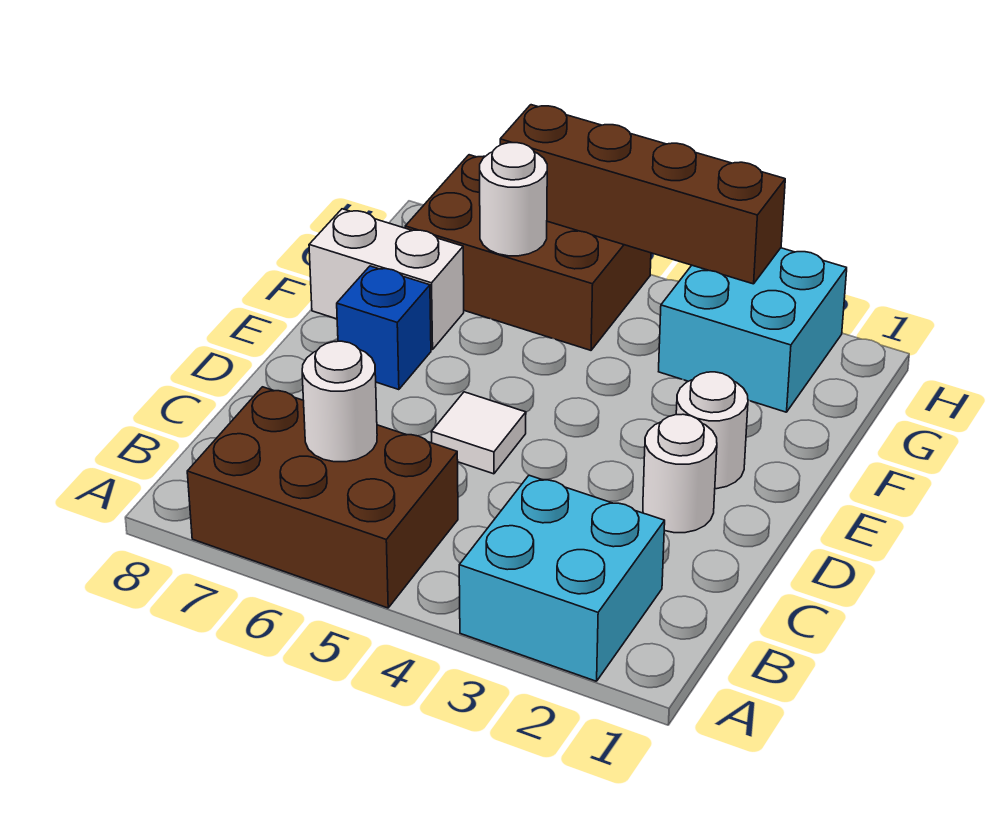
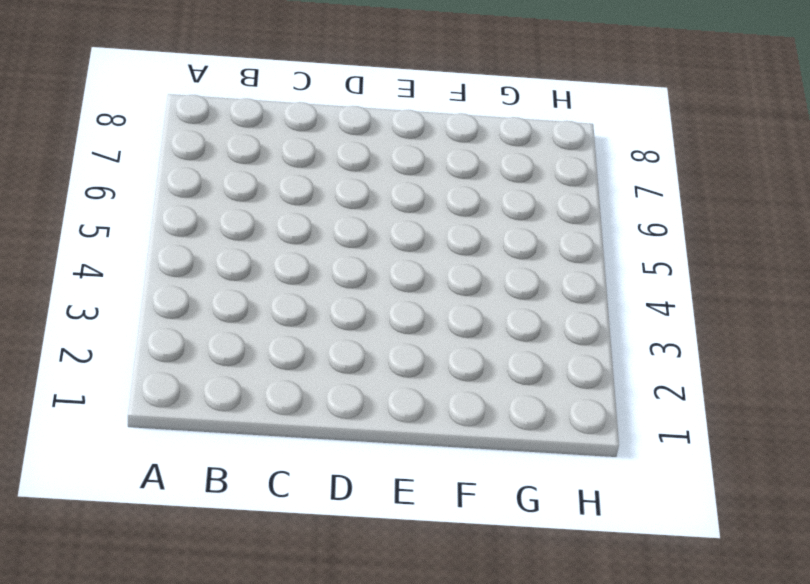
none -> cyan 2x2 brick [459,475,665,681]
none -> brown 2x3 brick [187,387,458,608]
none -> white 1x1 round brick [643,414,717,533]

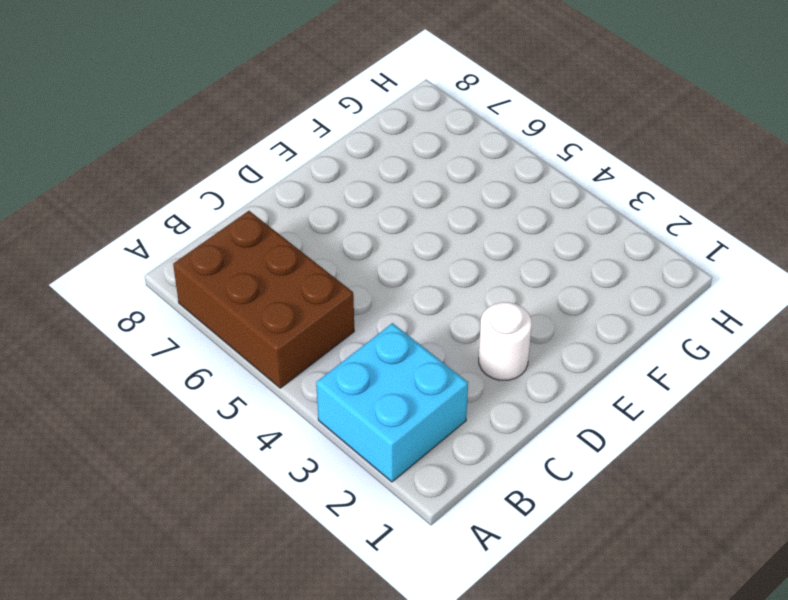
none -> white 1x1 tile [431,392,526,474]
none -> white 1x1 round brick [676,372,748,489]
none -> blue 1x1 brick [337,266,431,390]

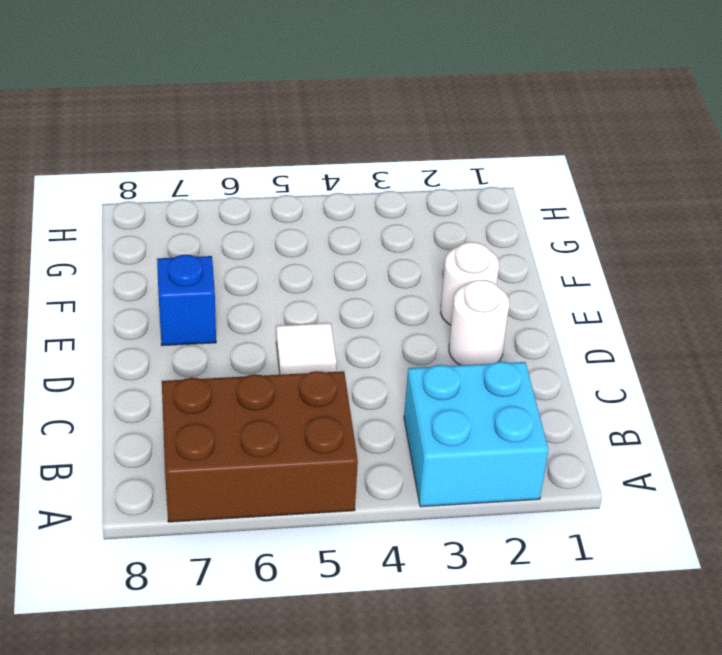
none -> white 1x2 brick [309,209,464,350]
none -> cyan 2x2 brick [659,248,847,412]
none -> brown 2x3 brick [405,155,651,350]

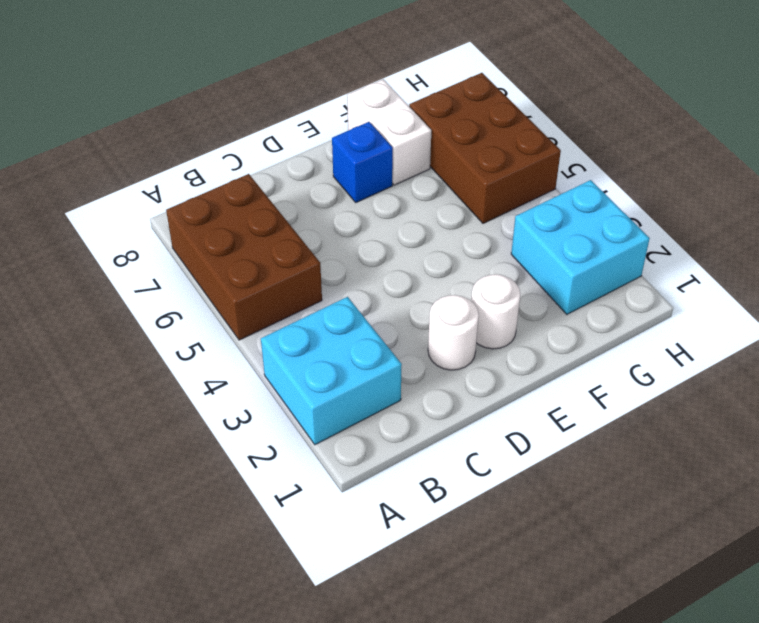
none -> white 1x1 tile [431,392,526,474]
none -> white 1x1 round brick [302,341,377,462]
none -> white 1x1 round brick [480,143,547,256]

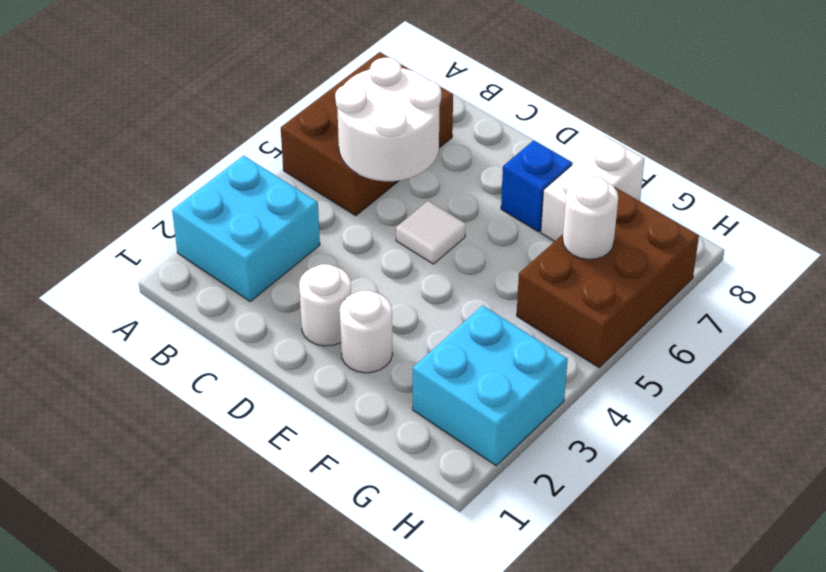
white 2x2 round brick [335,58,441,181] -> white 1x1 round brick [302,341,377,462]
none -> brown 1x4 brick [500,105,785,284]

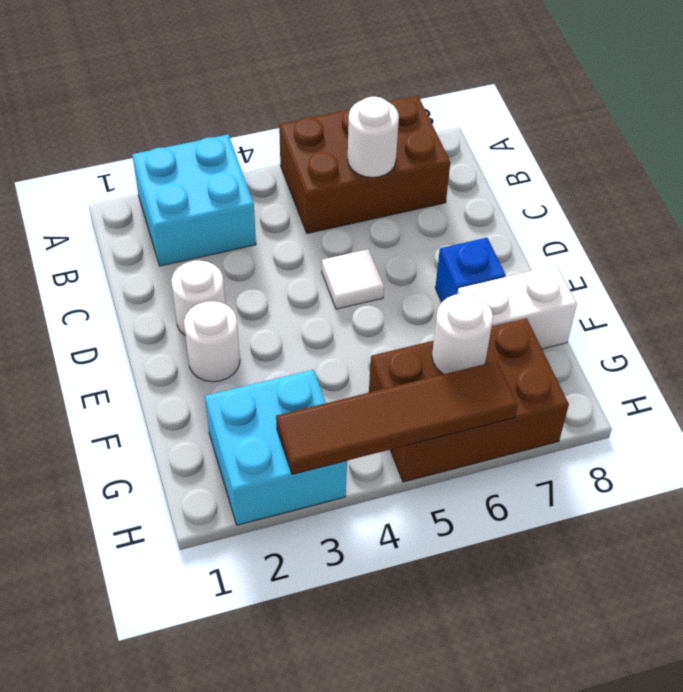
brown 1x4 tile [276,361,518,474] -> brown 1x4 brick [500,105,785,284]

